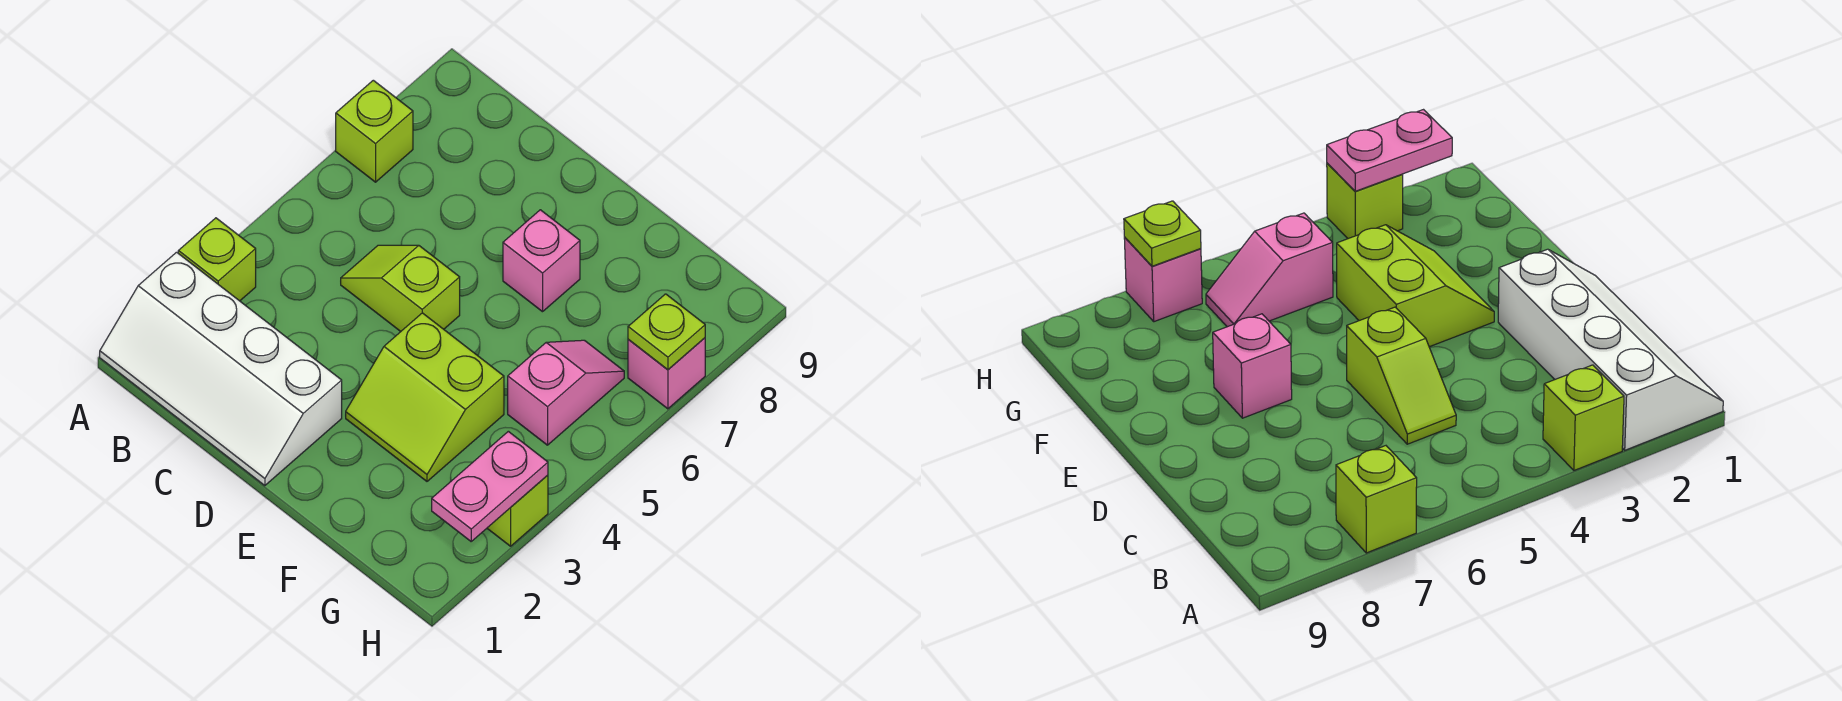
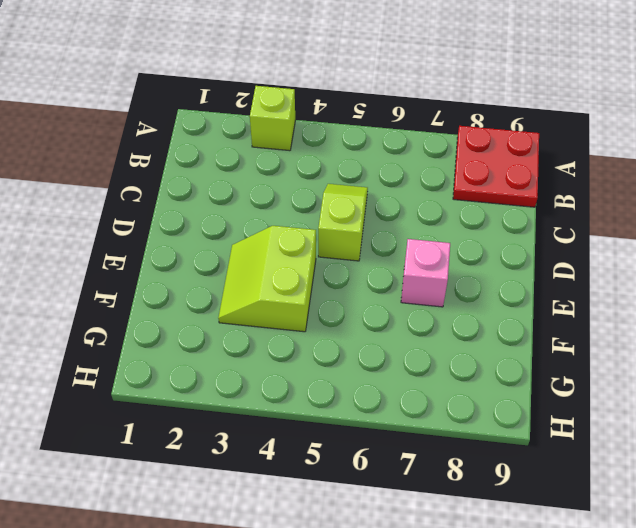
red 2x2 plate [453,126,539,207] -> none
none -> white 2x4 slope [100,252,342,486]
none -> lime 1x1 brick [336,80,413,182]

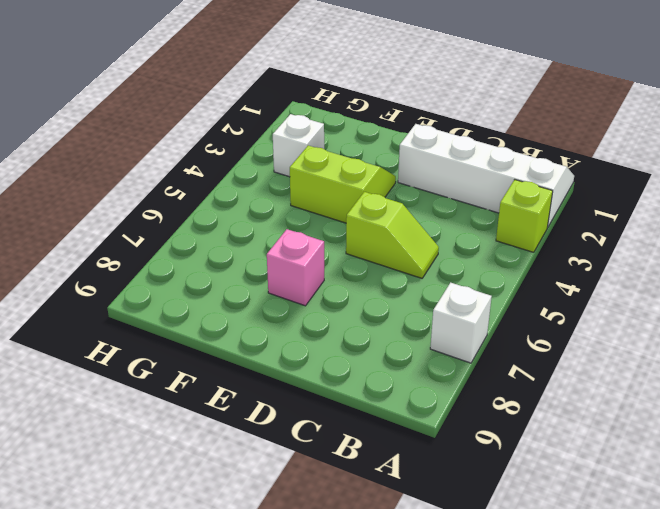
white 1x1 brick [430,283,492,363] -> lime 1x1 brick [336,80,413,182]
white 1x1 brick [273,114,324,177] -> none
none -> pink 1x2 slope [508,340,624,445]
none -> lime 1x1 brick [487,475,548,546]

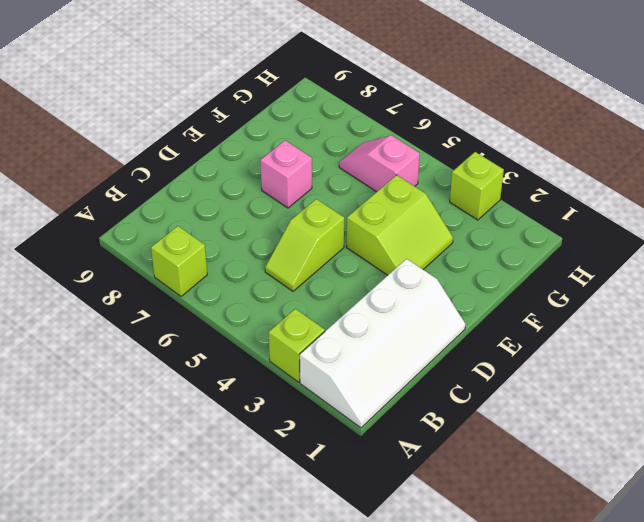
none -> pink 1x1 brick [628,338,705,409]
none -> pink 1x2 plate [432,431,548,541]

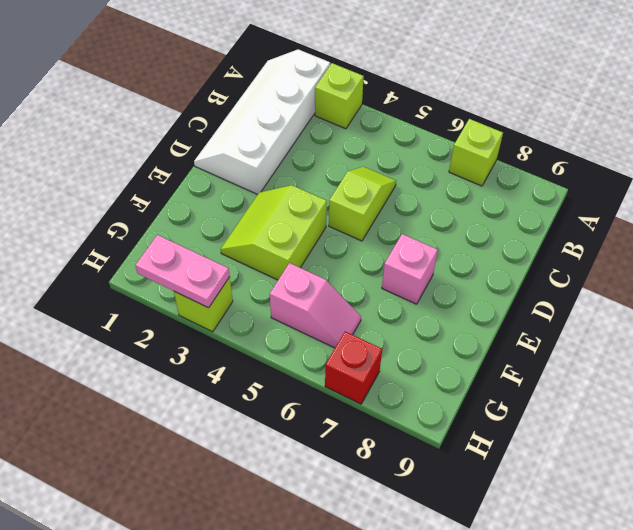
red 1x1 brick [325,331,382,404] -> pink 1x1 brick [628,338,705,409]
none -> lime 1x1 plate [628,294,705,370]

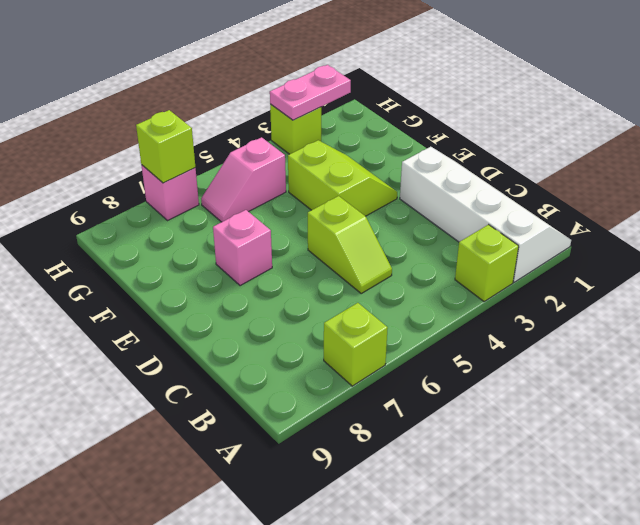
lime 1x1 brick [136,110,195,183] -> lime 1x1 plate [628,294,705,370]

